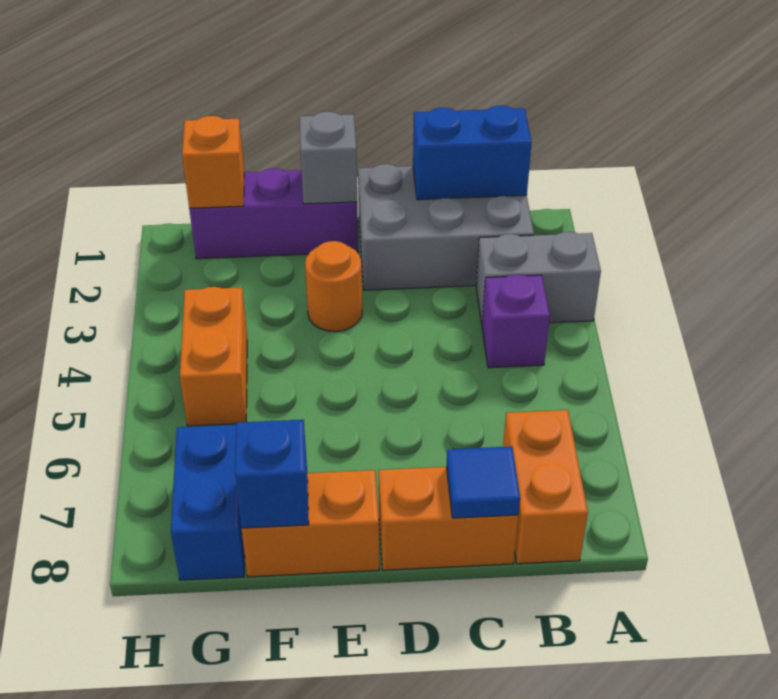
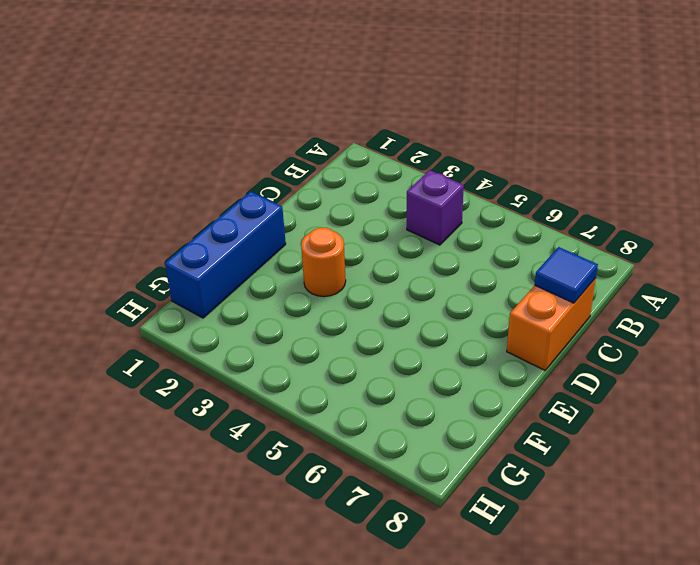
blue 1x3 brick [165,191,286,318] -> purple 1x3 brick [189,168,359,259]
none -> grey 1x2 brick [476,232,601,324]
none -> grey 2x3 brick [358,164,534,290]
none -> orange 1x2 brick [503,410,588,564]

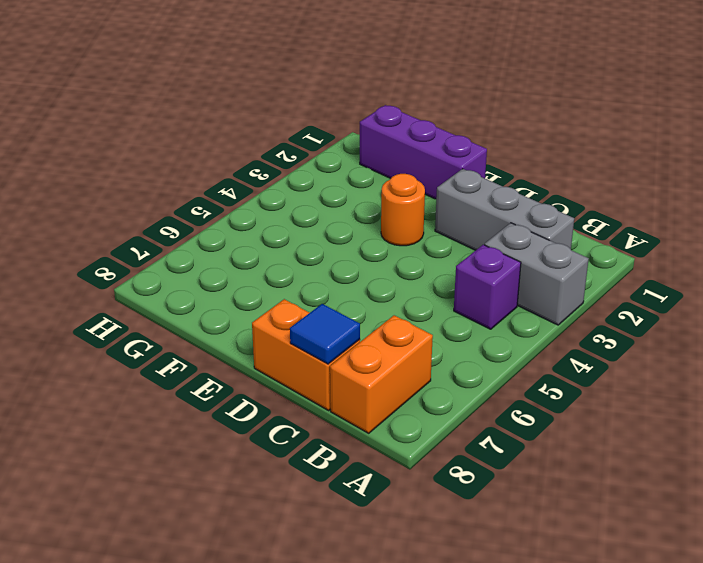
grey 1x3 brick [435,169,574,250] -> grey 2x3 brick [358,164,534,290]
none -> orange 1x2 brick [242,470,379,577]
none -> orange 1x2 brick [180,287,247,426]
none -> blue 1x2 brick [171,425,245,580]

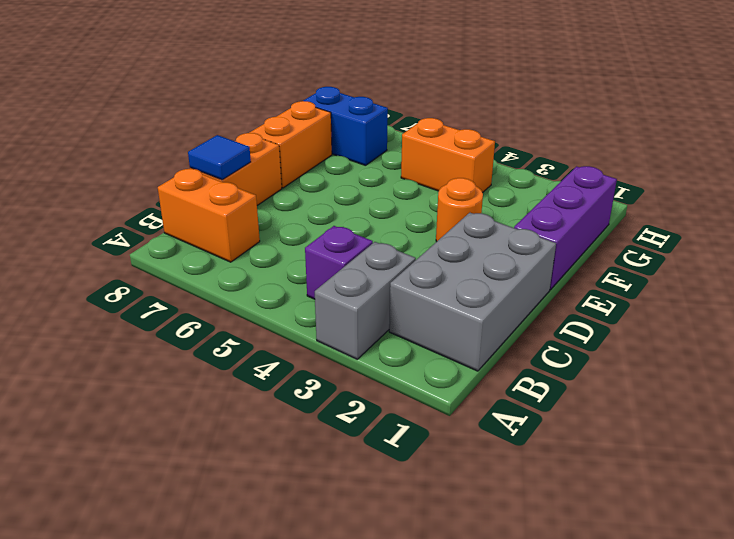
none -> blue 1x2 brick [413,106,532,200]
none -> grey 1x1 brick [300,112,357,204]
none -> blue 1x1 brick [235,420,309,528]

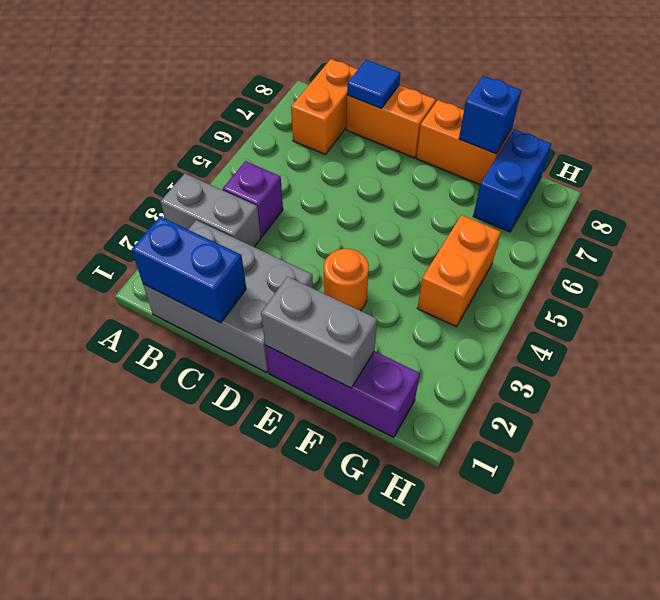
grey 1x2 brick [261,277,377,388] -> grey 1x1 brick [300,112,357,204]
none -> orange 1x1 brick [182,116,244,208]

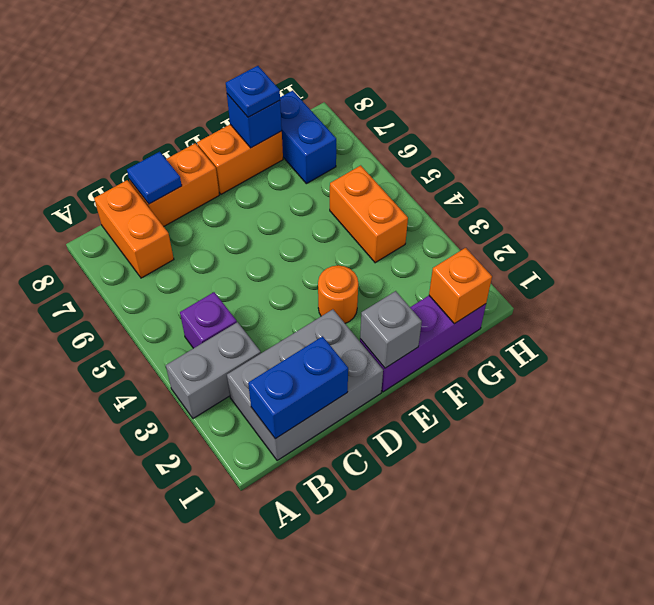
blue 1x1 plate [226,66,280,117] -> none

